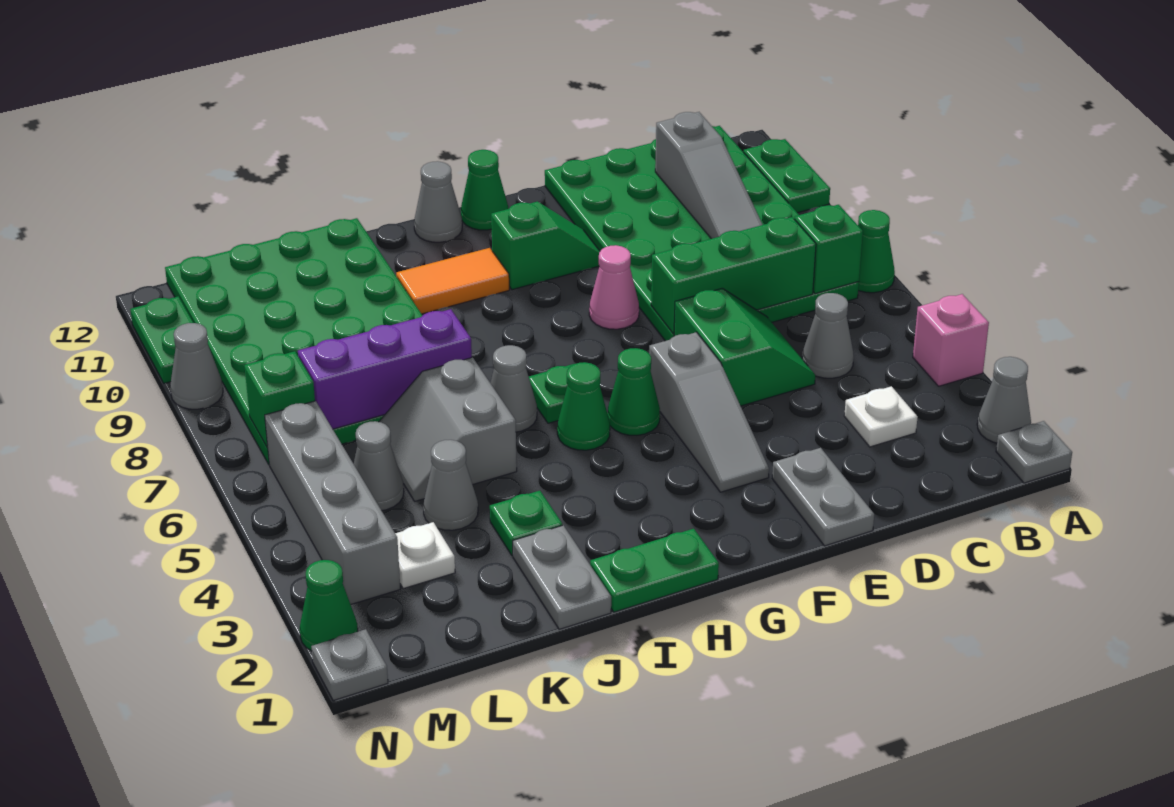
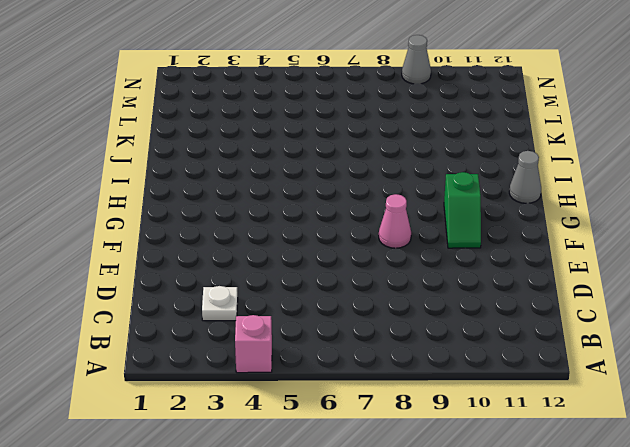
none -> grey 1x1 plate [996,421,1072,483]
none -> grey 1x1 cone [977,357,1031,443]
none -> green 1x1 cone [858,210,895,293]
none -> green 1x2 plate [744,139,830,213]

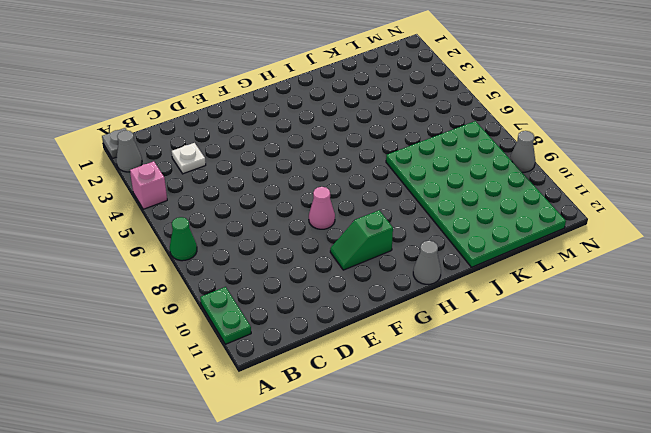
none -> green 4x6 plate [545,126,859,341]
none -> grey 1x1 cone [802,293,854,378]
none -> green 2x2 slope [674,289,815,406]
none -> grey 1x2 plate [772,448,874,546]

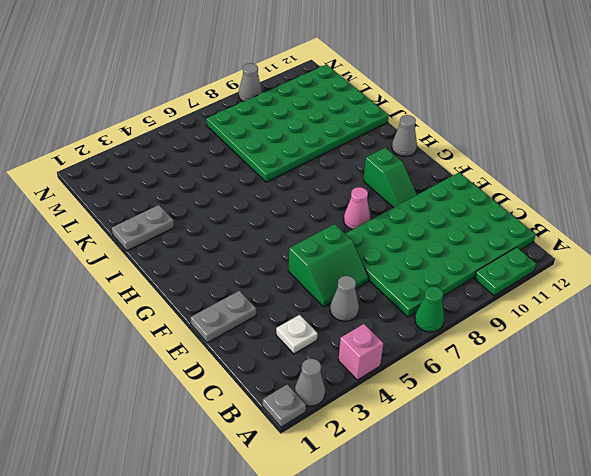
none -> grey 1x3 slope [649,332,769,492]
none -> green 1x1 cone [608,348,660,435]
none -> green 1x1 cone [461,150,508,230]
none -> green 1x2 plate [590,529,719,612]

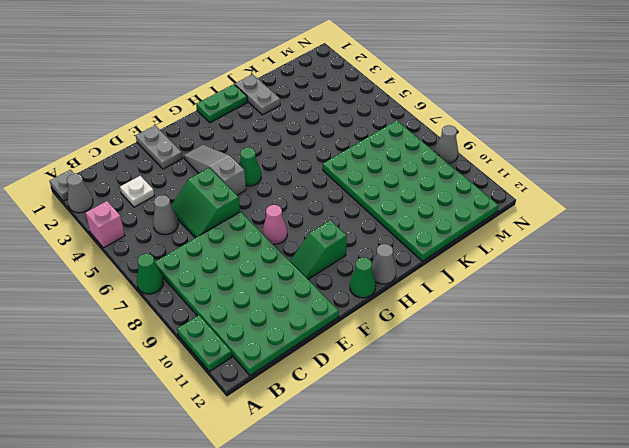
none -> green 1x1 cone [557,362,610,450]
none -> green 1x1 plate [529,364,574,423]
none -> orange 1x2 tile [396,248,509,314]
none -> grey 1x1 cone [491,345,537,432]

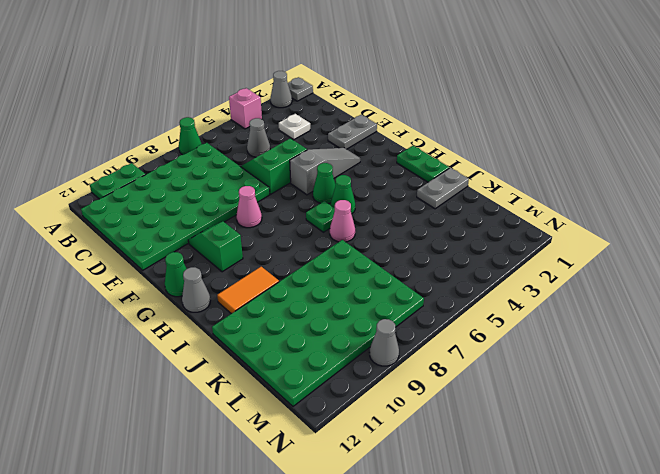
pink 1x1 cone [330,200,355,242] -> grey 1x1 cone [491,345,537,432]
orange 1x2 tile [217,267,279,314] -> orange 1x2 tile turned to [396,248,509,314]
none -> green 1x1 plate [490,491,562,555]
none -> grey 2x2 slope [379,358,517,501]
none -> grey 1x1 cone [423,440,478,530]
none -> white 1x1 plate [395,522,455,589]

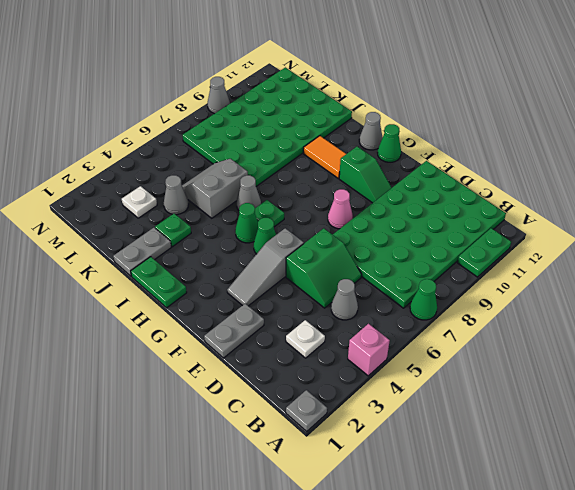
none -> grey 1x1 cone [977,357,1031,443]
none -> grey 1x1 cone [354,421,404,511]
none -> grey 1x4 brick [265,401,400,604]
none -> grey 1x1 plate [311,629,388,701]

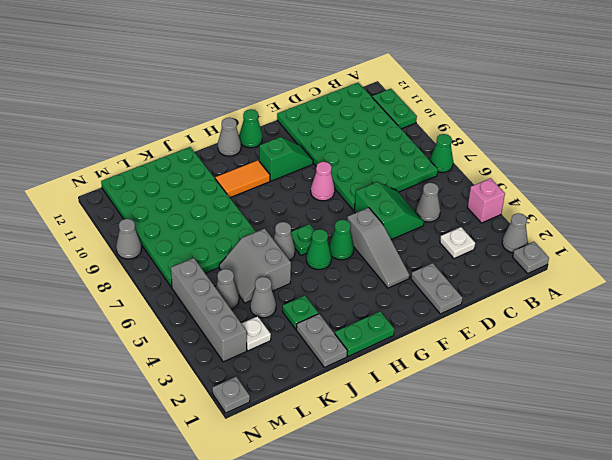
none -> green 1x1 cone [300,560,358,651]
none -> green 1x2 plate [130,296,193,383]
none -> green 1x1 brick [794,205,863,294]
none -> green 1x3 brick [651,217,816,334]

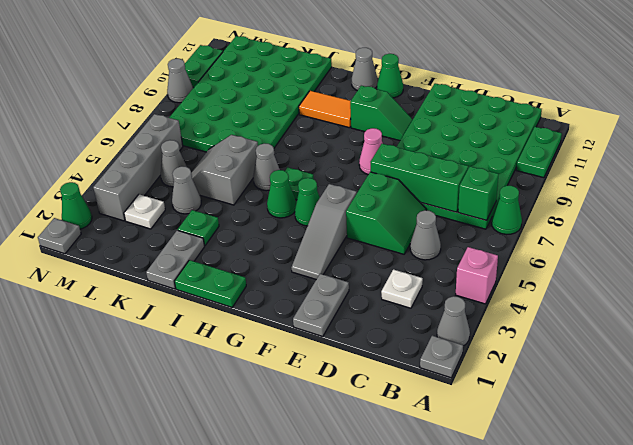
none -> grey 1x3 slope [655,112,763,239]
none -> purple 1x3 brick [298,309,472,429]
none -> green 1x1 brick [244,351,315,448]

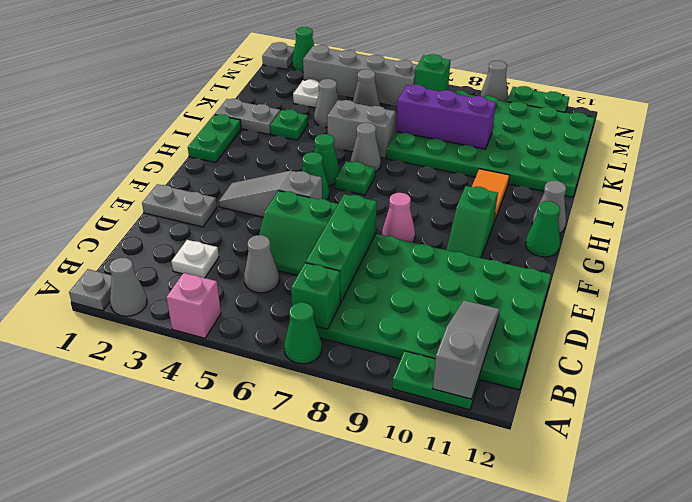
grey 1x3 slope [433,300,500,399] -> grey 1x3 slope turned to [655,112,763,239]
purple 1x3 brick [396,85,496,149] -> purple 1x3 brick turned to [298,309,472,429]

